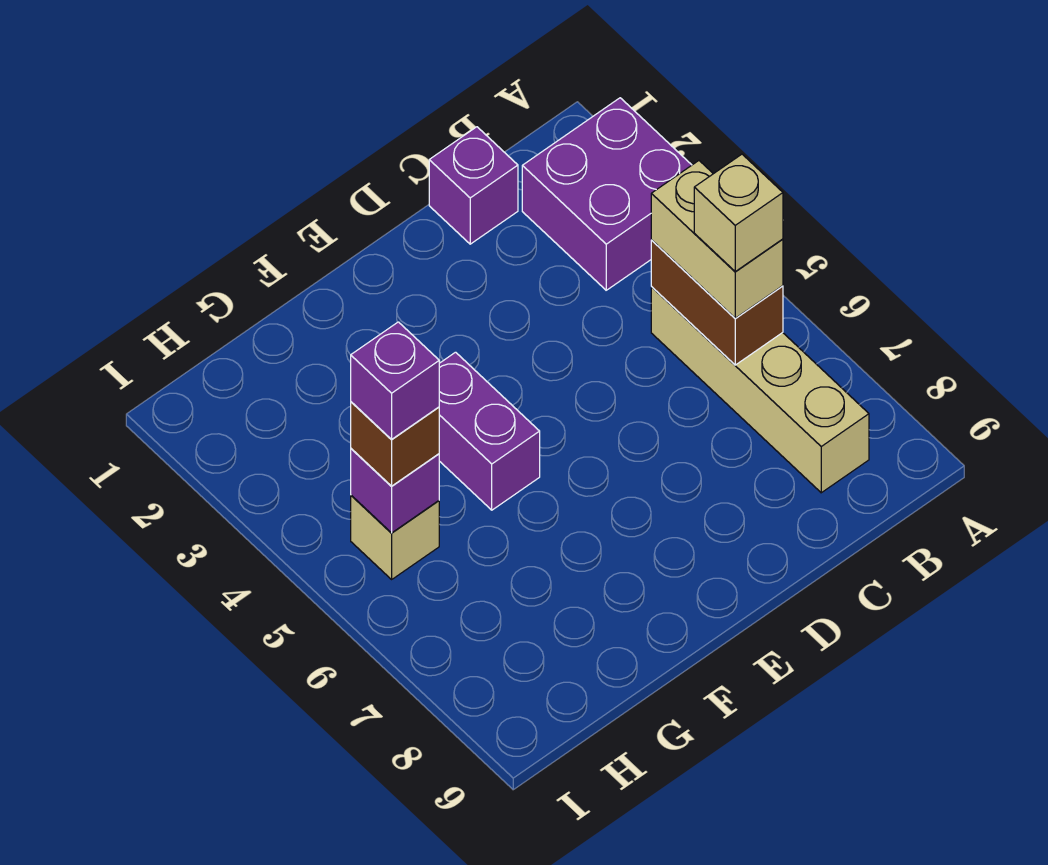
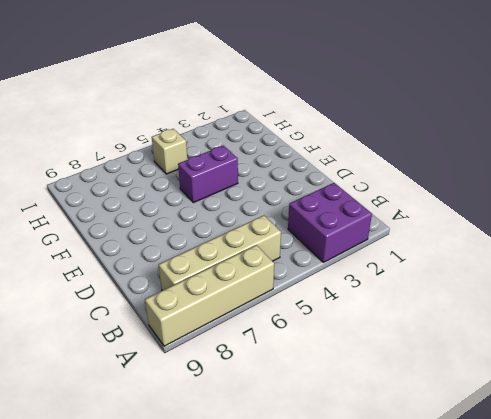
tan 1x4 brick [145,245,274,346] -> none
none -> purple 1x1 brick [429,127,518,244]
none -> brown 1x2 brick [651,240,783,365]

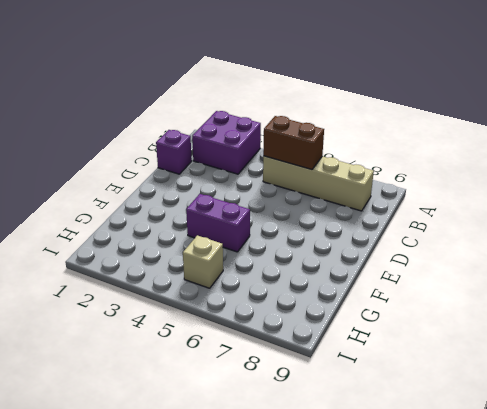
none -> purple 1x1 brick [351,449,439,533]
none -> tan 1x2 brick [651,161,783,318]

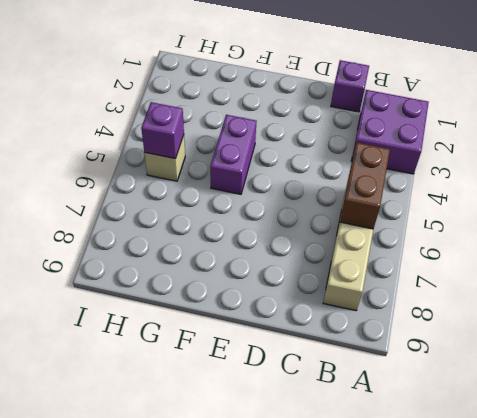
none -> tan 1x2 brick [651,161,783,318]
none -> brown 1x1 brick [351,402,439,486]

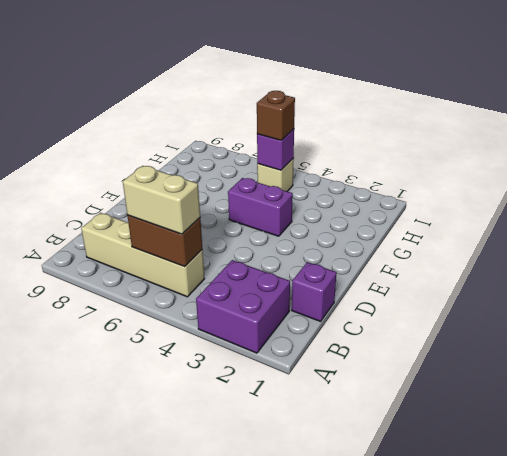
none -> tan 1x1 brick [694,154,783,271]
none -> purple 1x1 brick [351,322,439,439]

